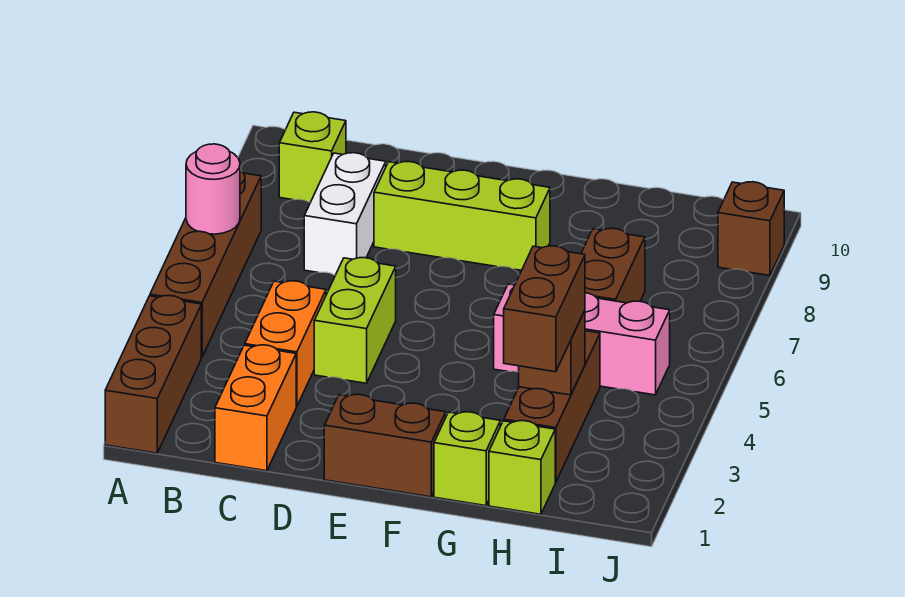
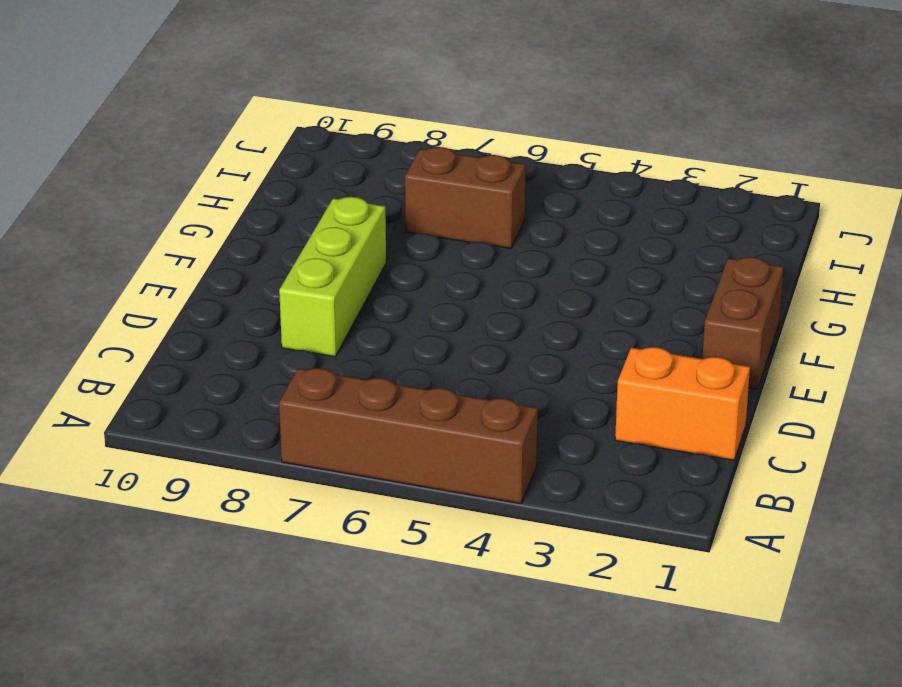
none -> brown 1x3 brick [105,295,201,453]
none -> lime 1x1 brick [279,112,346,202]
none -> orange 1x2 brick [245,281,326,407]

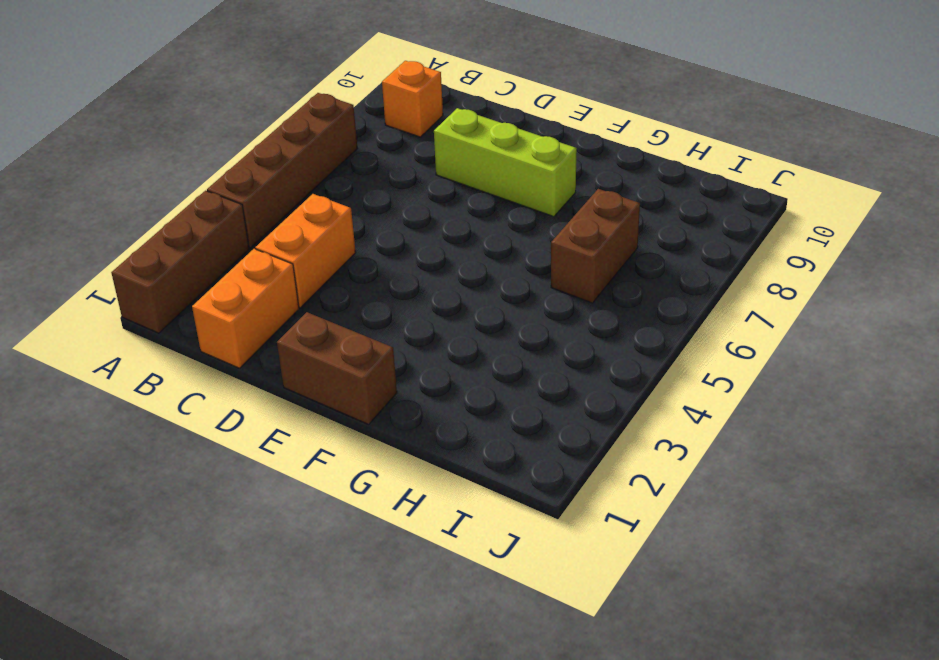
orange 1x1 brick [382,61,443,137] -> lime 1x1 brick [279,112,346,202]
none -> white 1x2 brick [304,153,386,275]
none -> lime 1x2 brick [314,258,396,383]
none -> lime 1x1 brick [434,412,500,506]

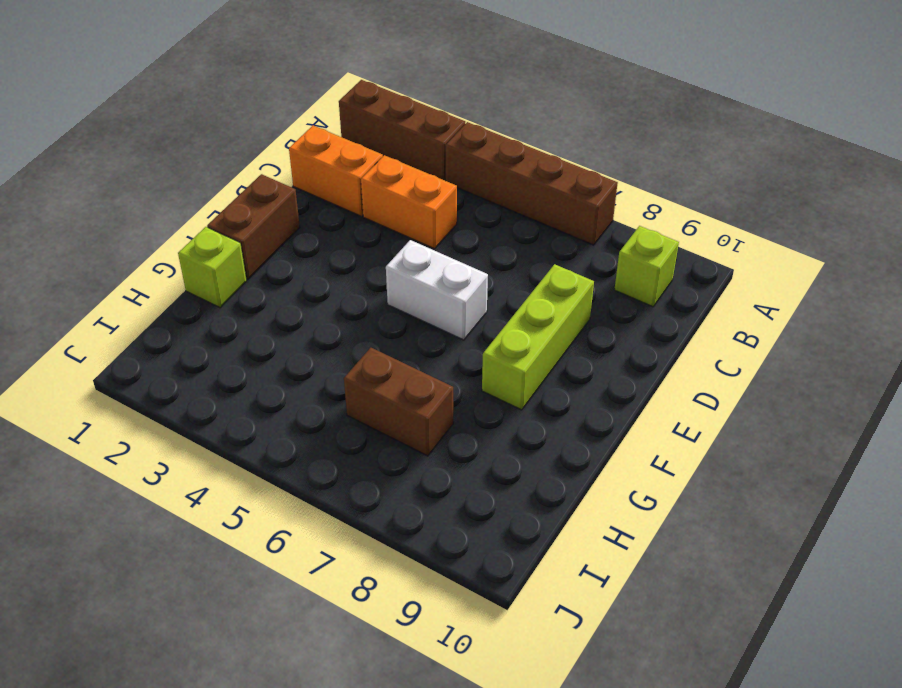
white 1x2 brick [386,240,488,340] -> white 1x2 brick moved to [304,153,386,275]
none -> lime 1x2 brick [314,258,396,383]
none -> pink 1x3 brick [494,284,670,395]
none -> lime 1x1 brick [489,421,555,514]

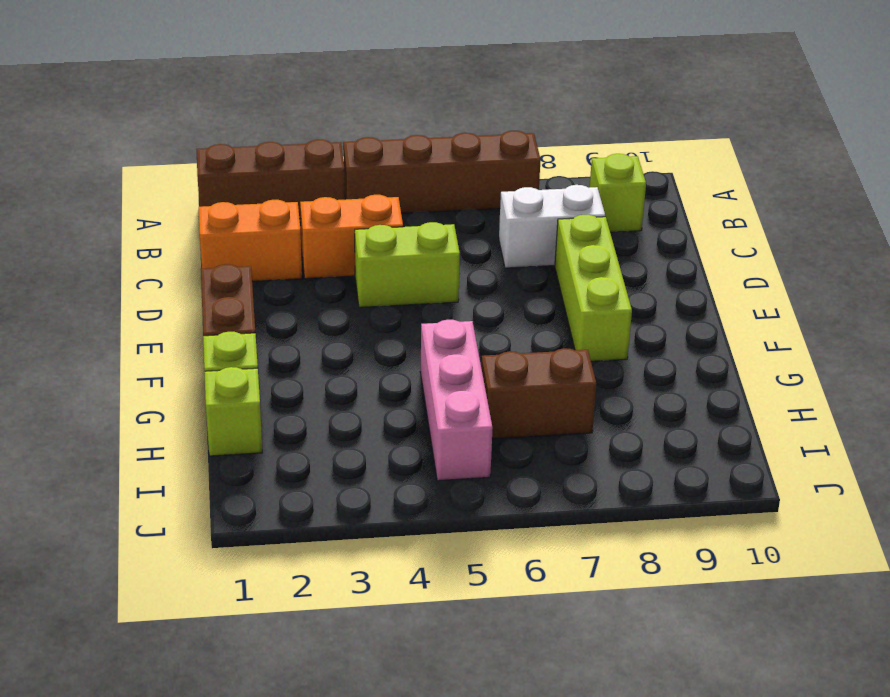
none -> brown 1x3 brick [504,331,600,482]
none -> brown 1x1 brick [718,182,784,276]
none -> pink 1x1 round brick [186,144,240,234]

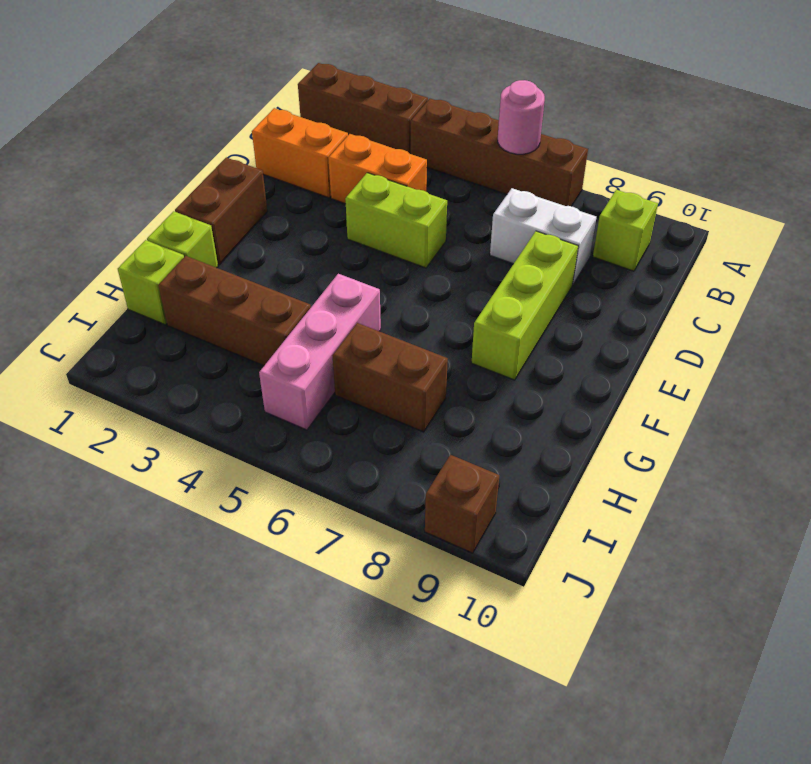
none -> brown 1x1 brick [519,311,585,395]
none -> brown 1x2 brick [504,246,585,372]

